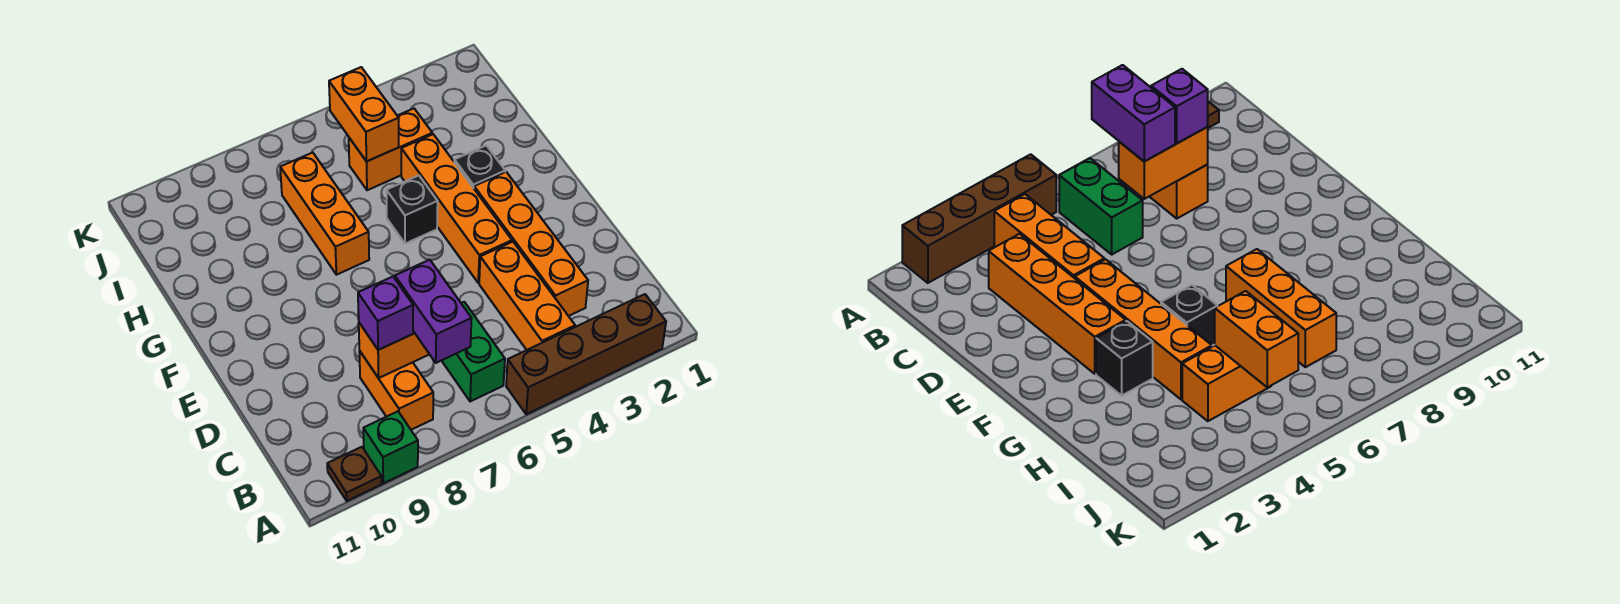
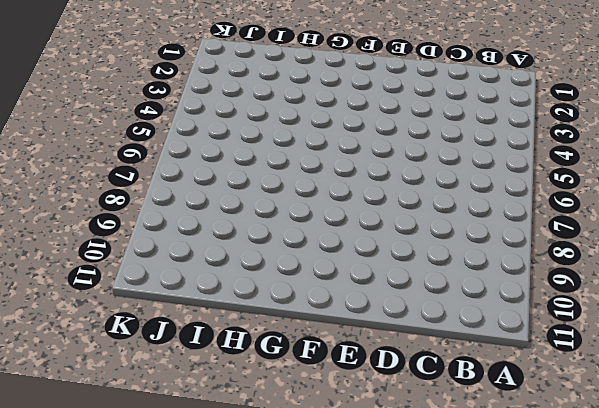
none -> brown 1x4 brick [506,294,666,414]
none -> green 1x1 brick [363,411,418,483]
none -> brown 1x1 plate [327,447,382,501]

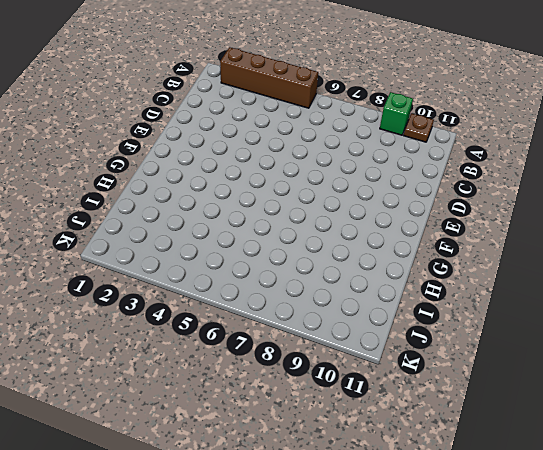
none -> orange 1x3 brick [479,242,575,350]
none -> green 1x2 brick [442,302,505,402]
none -> orange 1x2 brick [359,351,433,430]

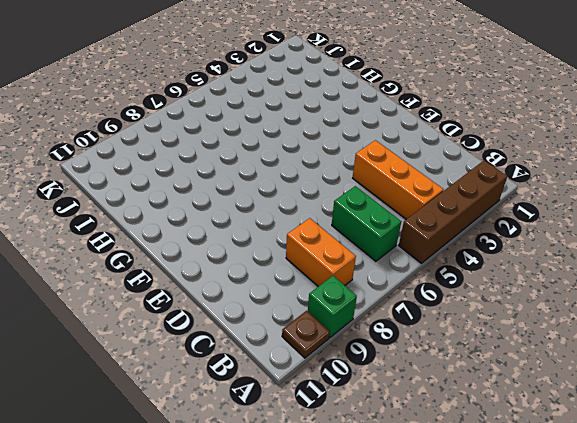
none -> orange 1x4 brick [474,172,588,316]
none -> orange 1x4 brick [401,134,512,283]
none -> black 1x1 brick [454,146,505,188]

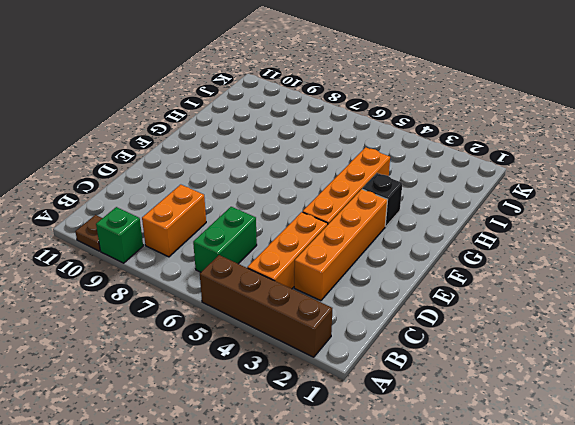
none -> black 1x1 brick [386,176,438,244]
none -> orange 1x3 brick [280,153,369,275]
none -> orange 1x2 brick [349,109,432,190]

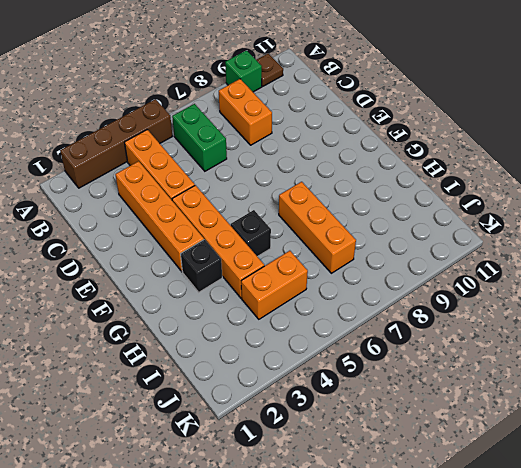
none -> orange 1x2 brick [359,323,429,378]
none -> orange 1x2 brick [329,67,399,162]
none -> purple 1x2 brick [395,260,472,363]

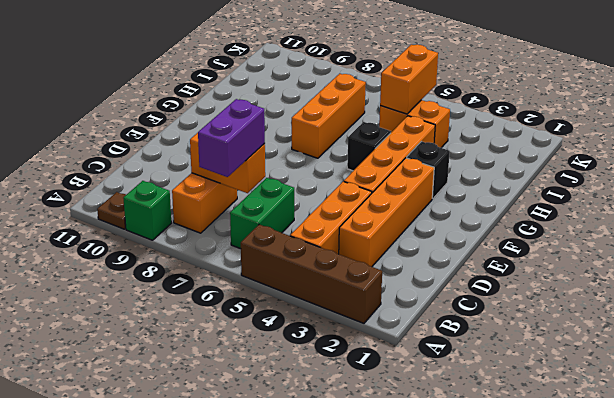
none -> purple 1x1 brick [358,277,413,350]

